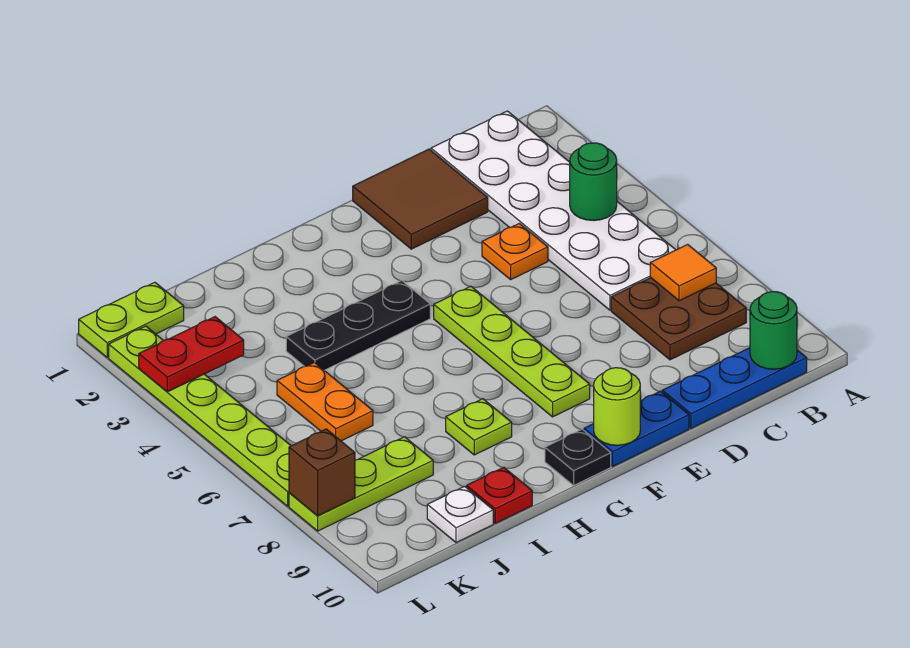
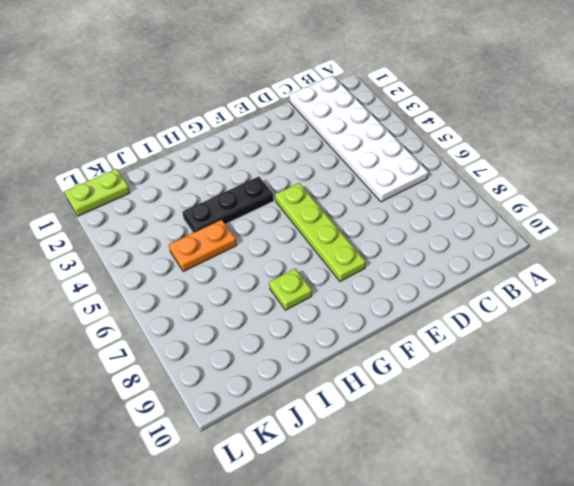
orange 1x2 plate [169,219,237,272] -> orange 1x2 plate turned to [277,362,373,441]
none -> brown 2x2 plate [611,278,746,360]
none -> blue 1x3 plate [662,348,807,428]
none -> brown 2x2 tile [353,149,488,249]

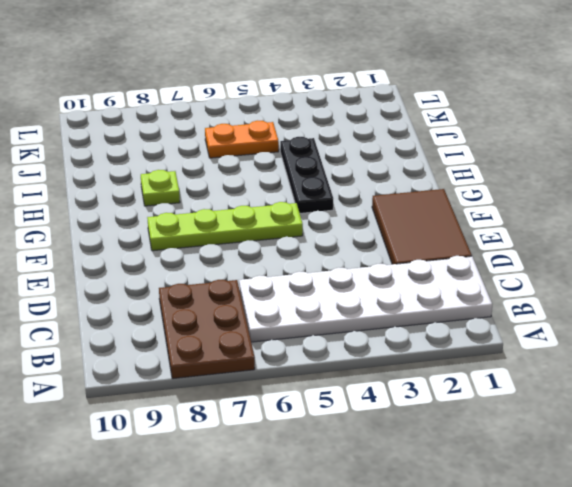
brown 2x3 plate [159,280,255,379] -> brown 2x2 plate [611,278,746,360]
brown 2x3 tile [372,189,472,264] -> brown 2x2 tile [353,149,488,249]
none -> blue 1x3 plate [662,348,807,428]
none -> orange 1x1 plate [482,224,548,279]
none -> blue 1x2 plate [584,391,689,466]

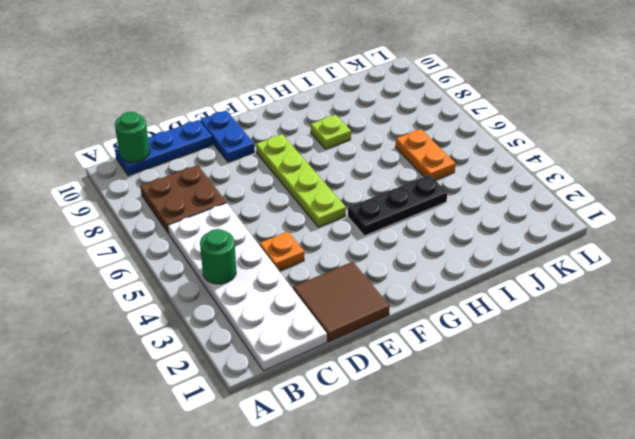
blue 1x2 plate [200,110,254,162] -> blue 1x2 plate turned to [584,391,689,466]
none -> black 1x1 plate [545,429,611,485]
none -> red 1x1 plate [466,467,532,523]
none -> lime 1x3 plate [289,437,433,531]

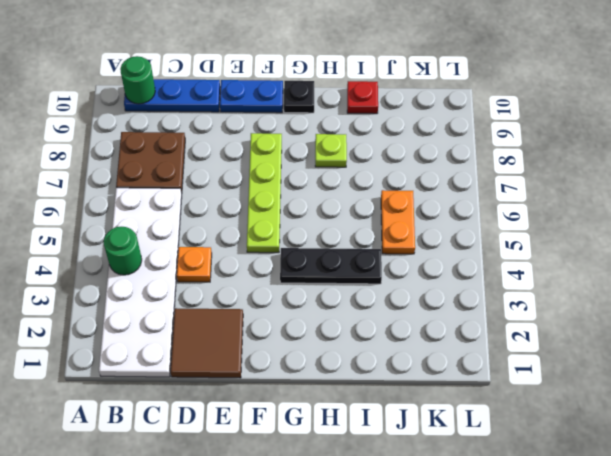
none -> lime 1x3 plate [289,437,433,531]
none -> white 1x1 plate [427,486,493,543]
none -> lime 1x2 plate [79,282,184,357]

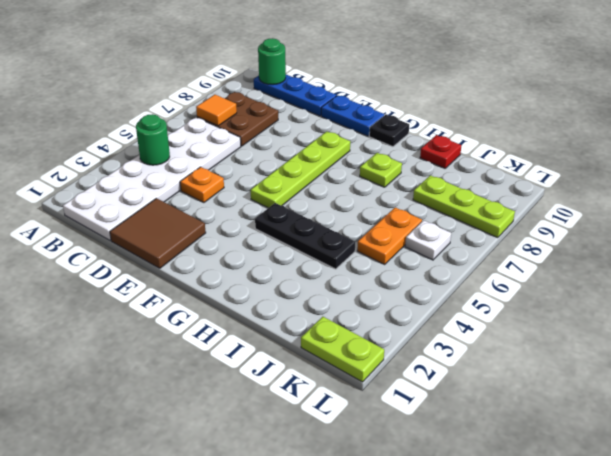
white 1x1 plate [405,220,451,260] -> white 1x1 plate moved to [427,486,493,543]
none -> lime 1x6 plate [109,326,291,506]
none -> lime 1x1 round brick [594,368,640,445]
none -> red 1x2 plate [139,317,244,392]

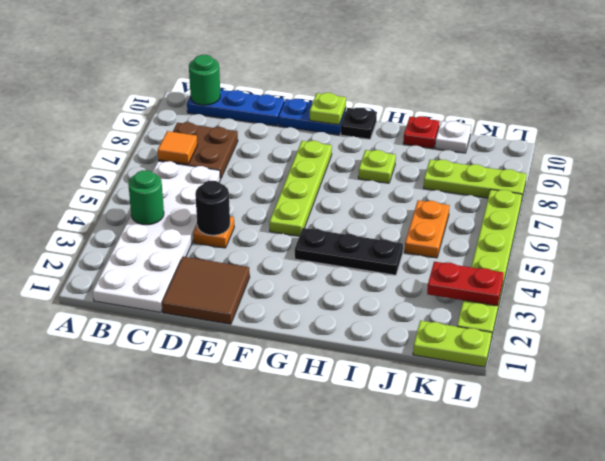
black 1x1 round brick [195,181,230,235] -> none
lime 1x1 plate [310,93,346,125] -> lime 1x1 round brick [594,368,640,445]
none -> brown 1x1 brick [289,429,355,516]

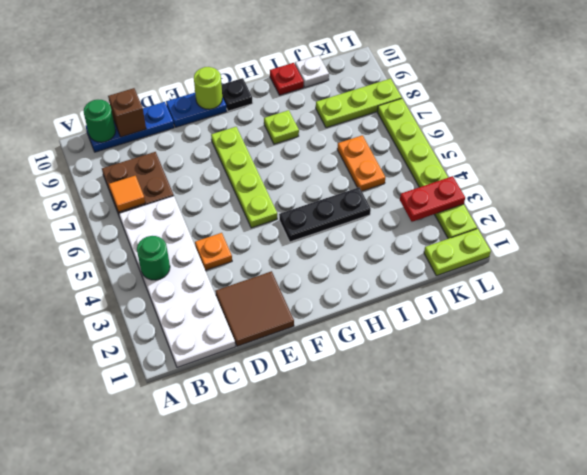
brown 1x1 brick [108,88,146,137] -> brown 1x1 brick moved to [289,429,355,516]

